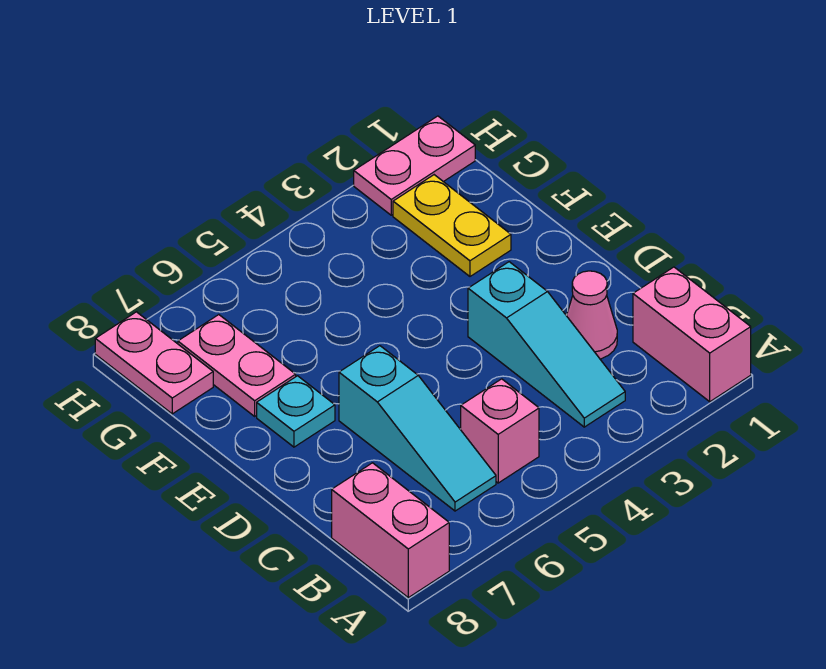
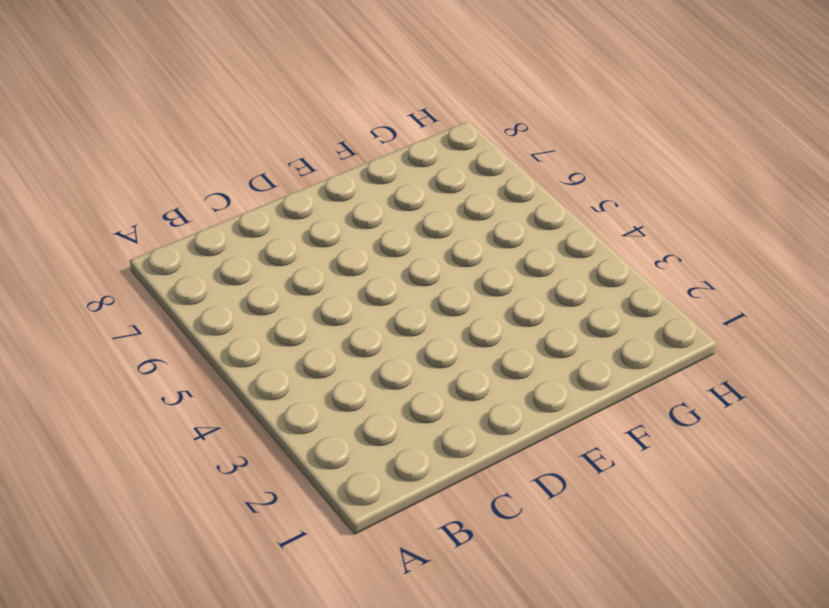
none -> pink 1x2 brick [633,267,751,402]
none -> pink 1x2 brick [332,463,449,598]

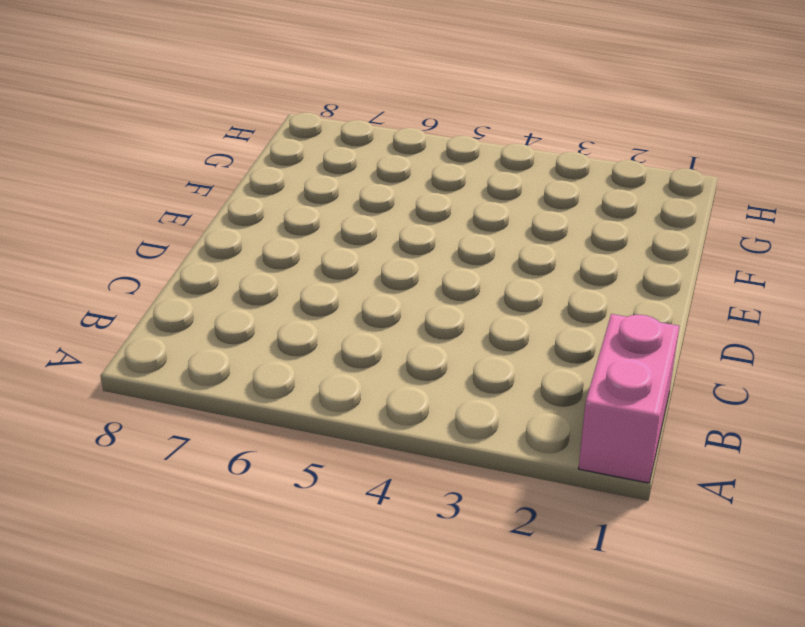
none -> pink 1x2 brick [332,463,449,598]
none -> cyan 1x3 slope [468,262,625,427]

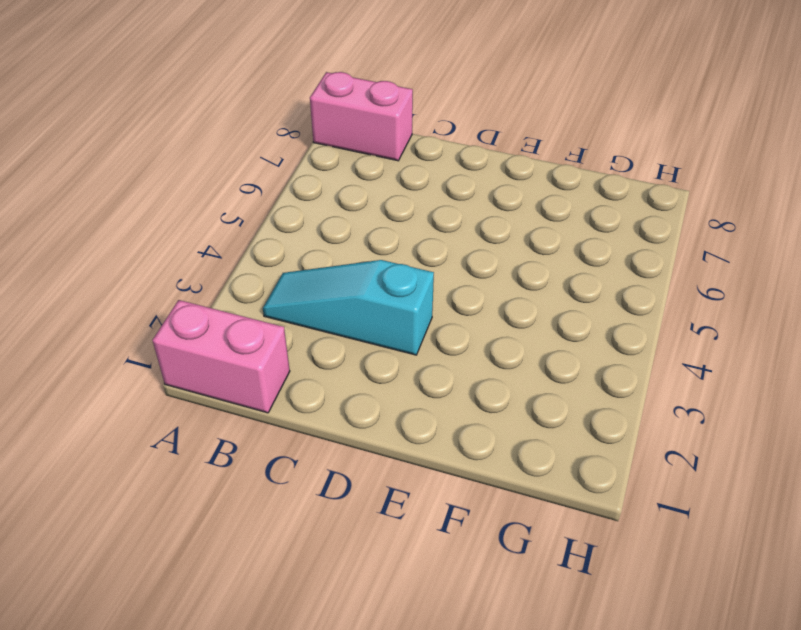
none -> pink 1x1 brick [461,379,539,483]
none -> cyan 1x3 slope [339,346,496,511]

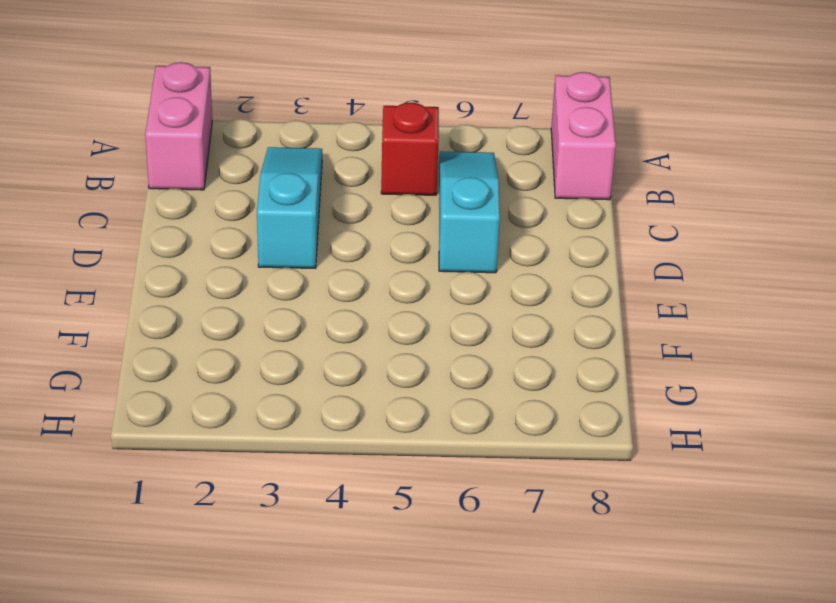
red 1x1 brick [381,103,439,195] -> pink 1x1 brick [461,379,539,483]
none -> pink 1x1 cone [566,271,617,359]
none -> cyan 1x1 plate [257,376,335,447]

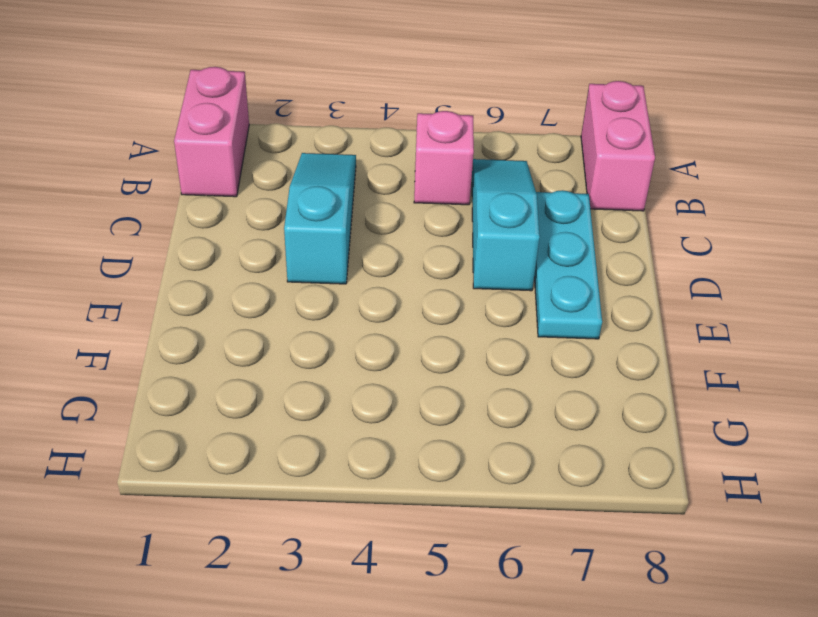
cyan 1x3 plate [534,190,602,339] -> cyan 1x1 plate [257,376,335,447]
none -> pink 1x1 cone [566,271,617,359]
none -> yellow 1x2 plate [393,175,511,276]

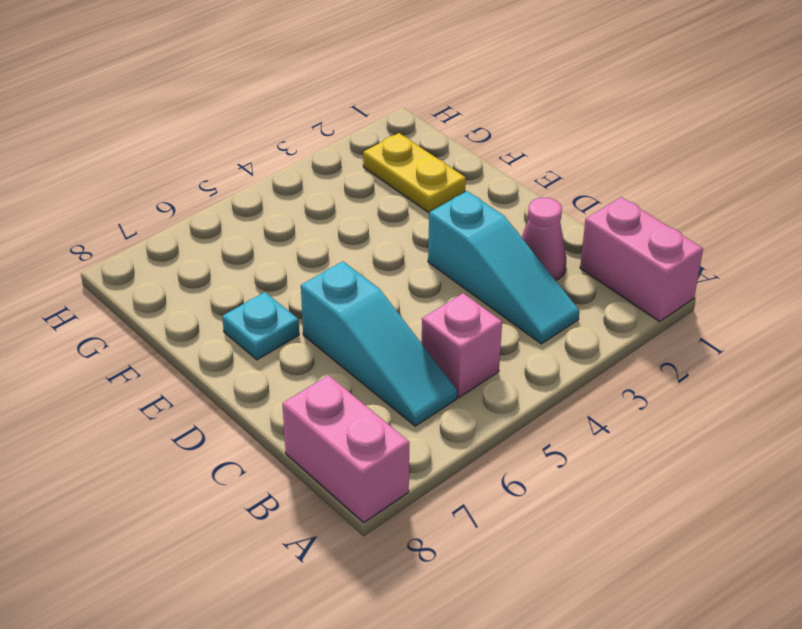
none -> pink 1x2 plate [178,315,296,416]
none -> pink 1x2 plate [95,312,213,414]

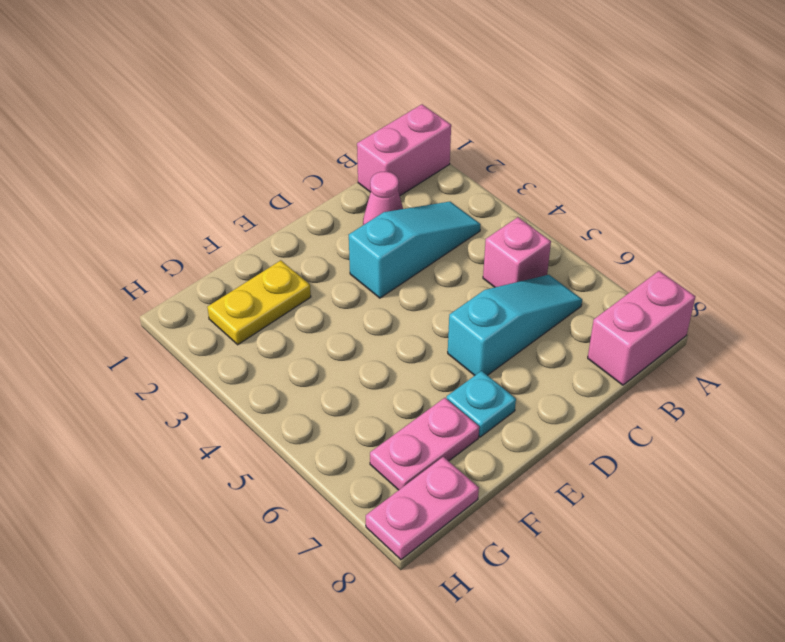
none -> pink 1x2 plate [354,116,475,215]

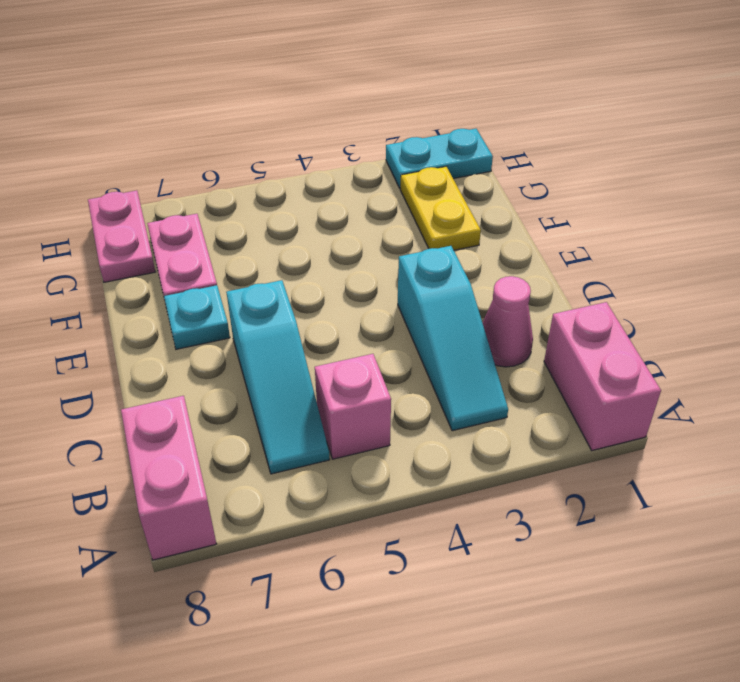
cyan 1x2 plate [386,129,493,188] -> pink 1x2 plate [354,116,475,215]

